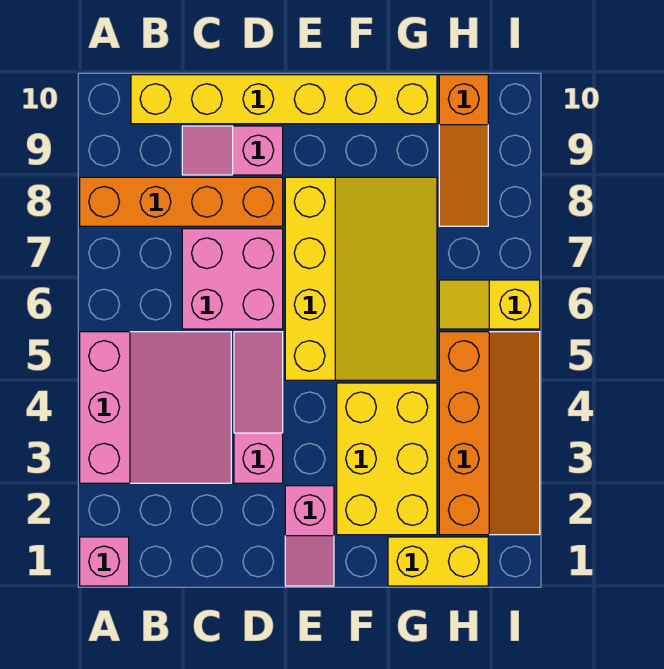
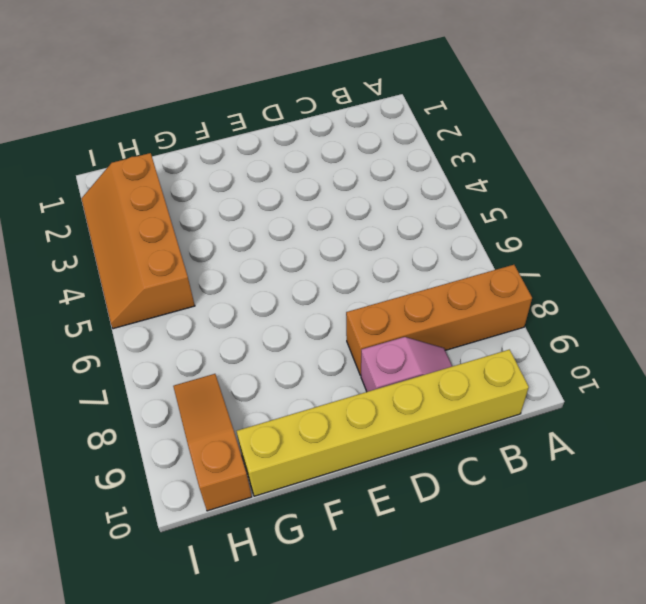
none -> pink 1x1 brick [80,537,129,586]
none -> pink 3x3 slope [80,332,231,483]
none -> pink 2x2 brick [182,229,283,329]

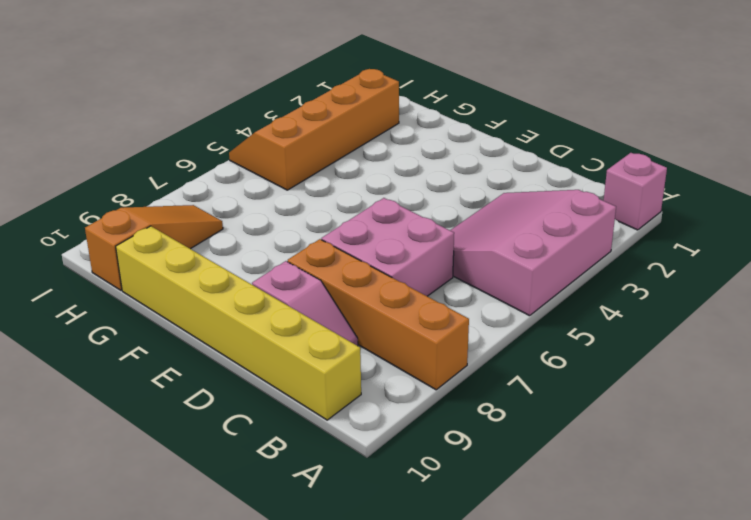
none -> pink 1x3 slope [234,332,283,483]
none -> pink 1x2 slope [285,486,334,586]
none -> yellow 3x4 slope [285,177,437,380]

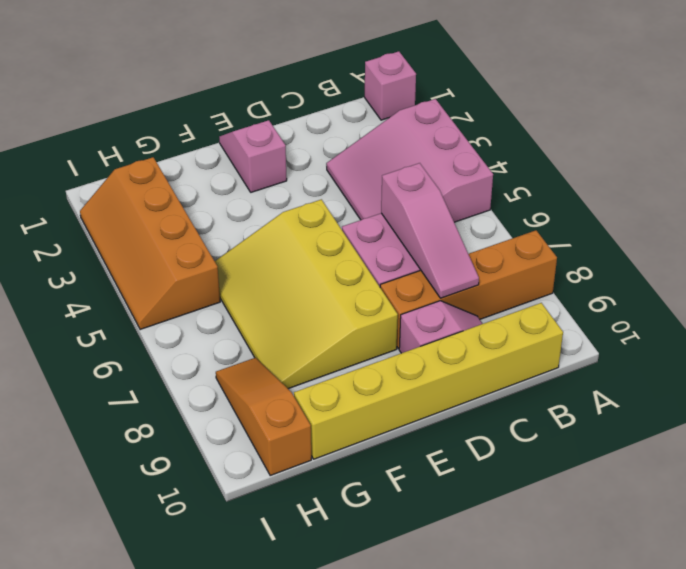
pink 1x3 slope [381,163,479,298] -> pink 1x3 slope moved to [234,332,283,483]
none -> yellow 2x3 brick [337,383,437,535]
none -> yellow 1x2 brick [388,537,488,586]
none -> yellow 1x2 slope [439,280,540,329]

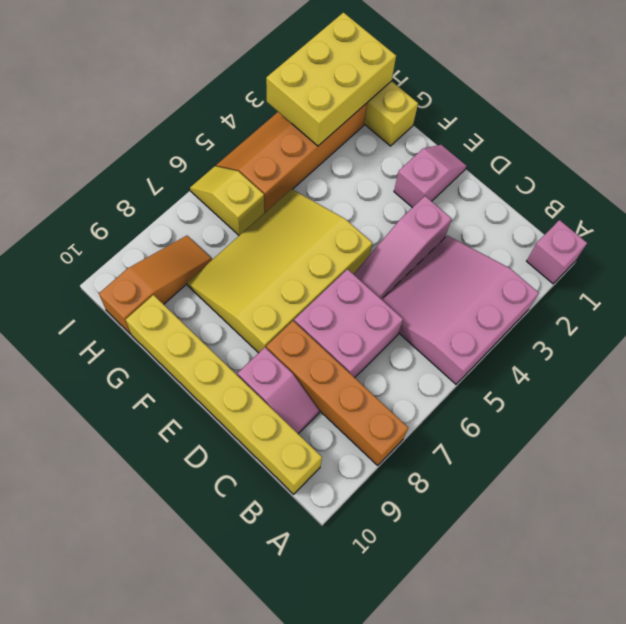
yellow 2x3 brick [266,13,396,146] -> yellow 2x3 brick moved to [337,383,437,535]
yellow 1x2 slope [190,166,265,235] -> yellow 1x2 slope turned to [439,280,540,329]

